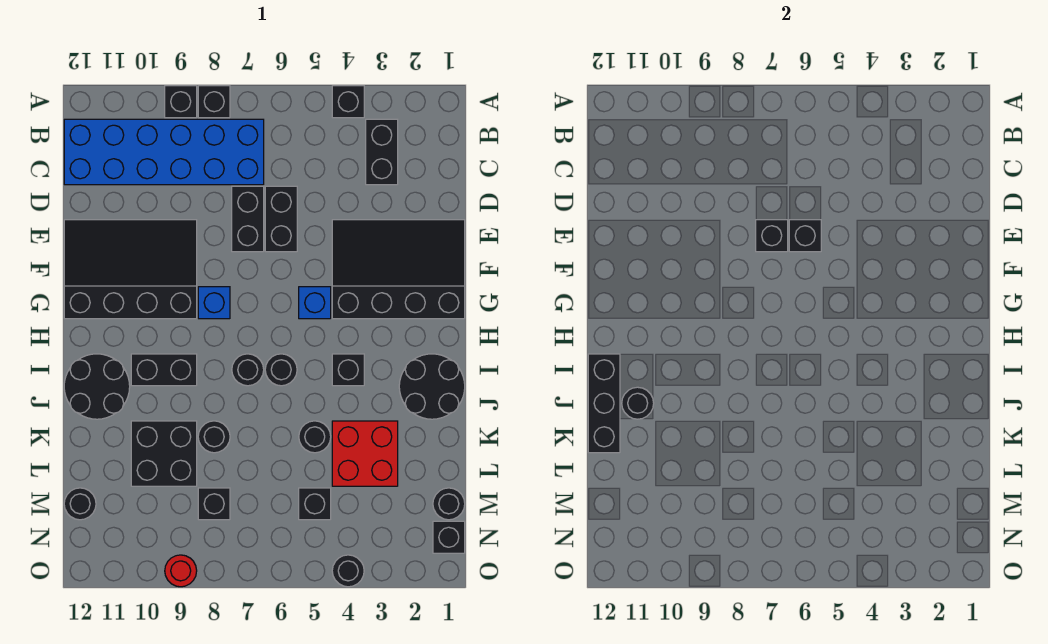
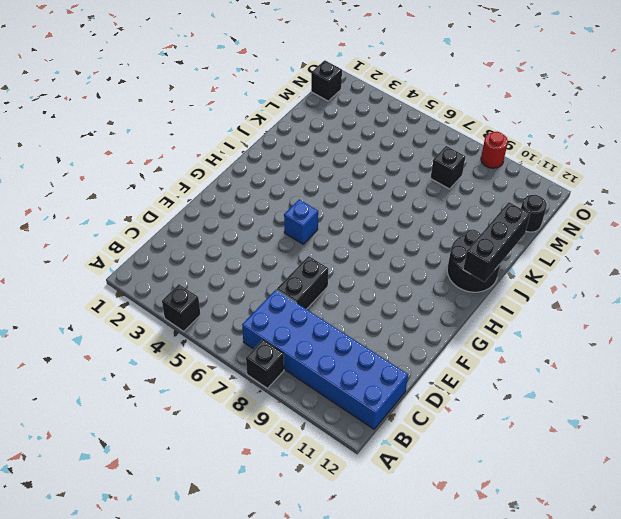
none -> black 1x1 brick [165,86,197,118]
none -> black 1x2 brick [366,119,398,185]
none -> black 1x2 brick [265,186,297,252]
none -> black 3x4 slope [332,220,465,319]

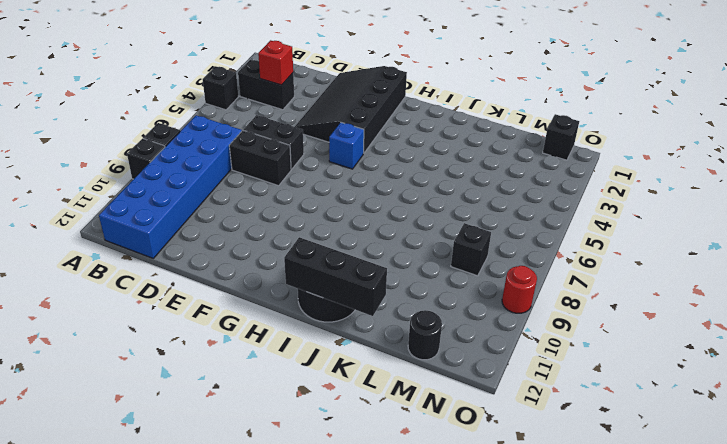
red 1x1 brick [258,40,293,85] -> none
none -> black 3x4 slope [64,220,197,319]
none -> blue 1x1 brick [198,287,230,319]
none -> black 2x2 round brick [399,354,465,419]
none -> black 1x1 brick [332,354,364,386]

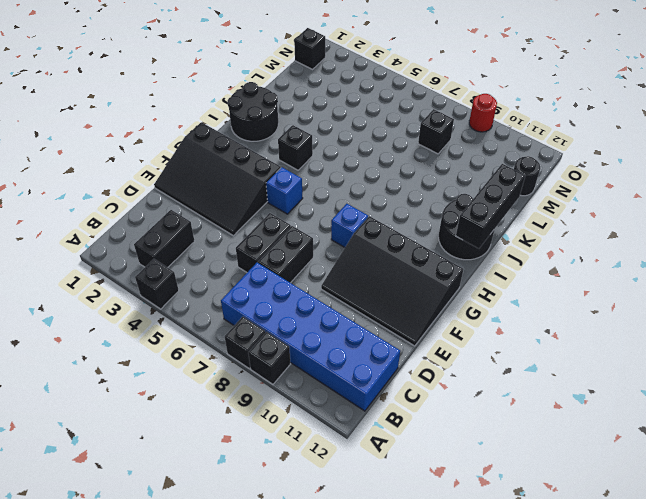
none -> black 1x1 round brick [265,354,297,386]
none -> black 1x1 round brick [232,354,264,386]
none -> black 1x2 brick [131,354,197,386]
none -> red 2x2 brick [332,421,398,486]

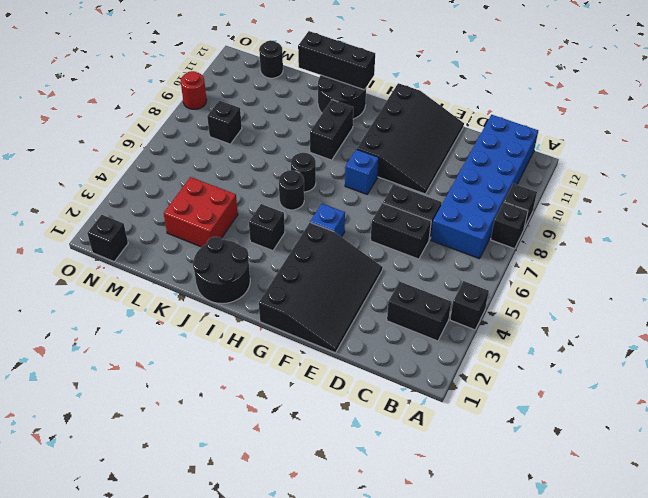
none -> black 1x1 round brick [299,421,331,453]
none -> black 1x1 round brick [198,421,230,453]
none -> black 2x2 brick [131,421,197,486]
none -> black 1x1 round brick [433,488,465,520]

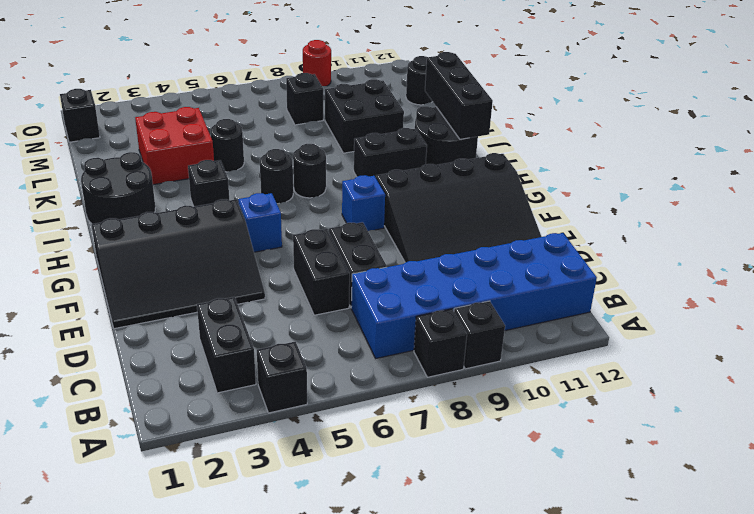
none -> black 1x1 round brick [198,421,230,453]
none -> black 1x1 round brick [433,488,465,520]
none -> black 1x1 brick [299,488,331,520]
none -> black 1x1 round brick [332,555,364,587]

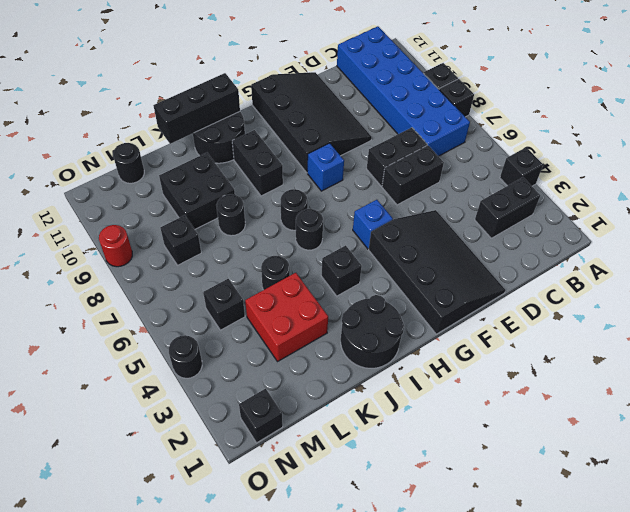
none -> black 1x1 round brick [433,488,465,520]
none -> black 1x1 brick [789,220,821,252]
none -> black 1x1 brick [756,220,788,252]
none -> black 1x1 round brick [622,387,654,419]

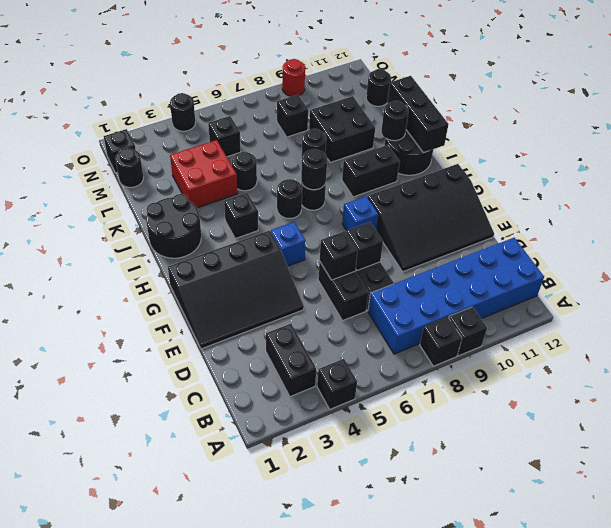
black 1x1 round brick [301,149,327,190] -> none

